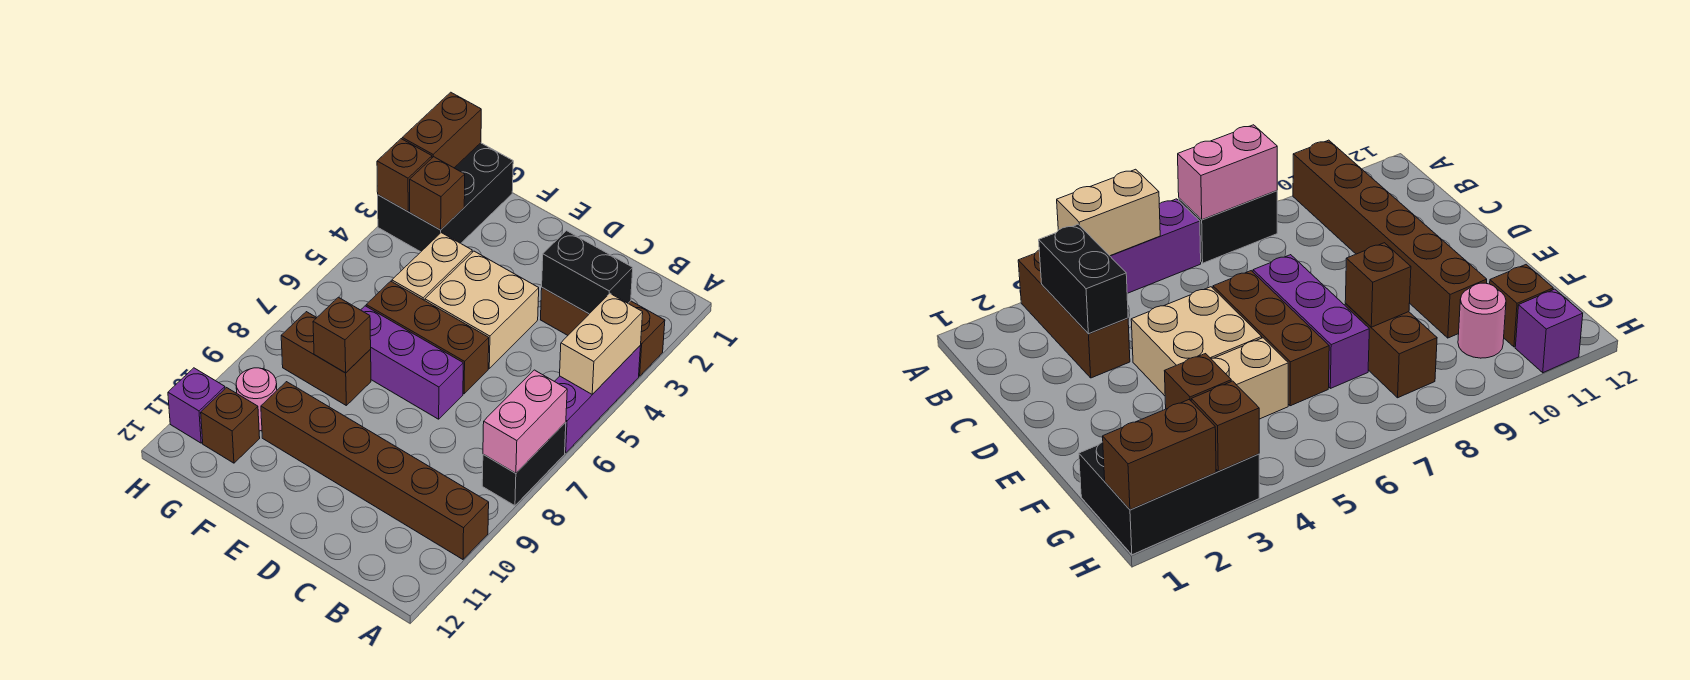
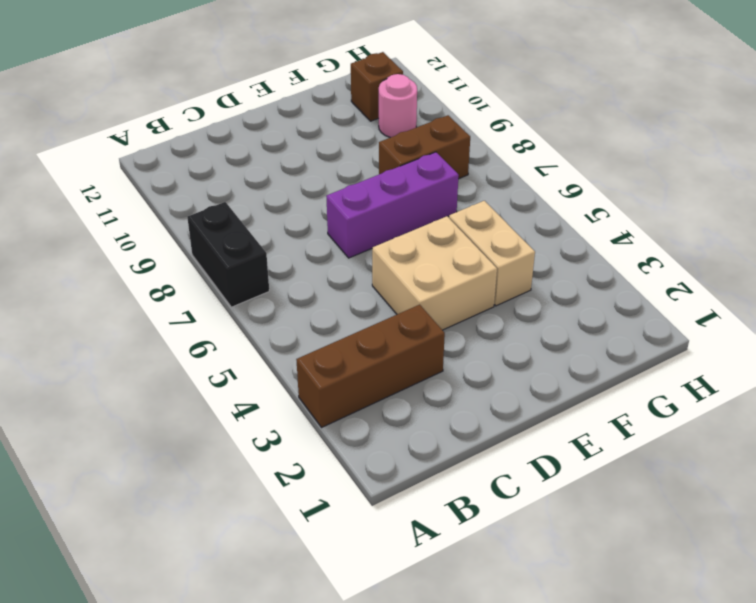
none -> purple 1x3 brick [555,345,641,453]
none -> brown 1x6 brick [261,382,489,559]
none -> brown 1x3 brick [366,281,489,394]

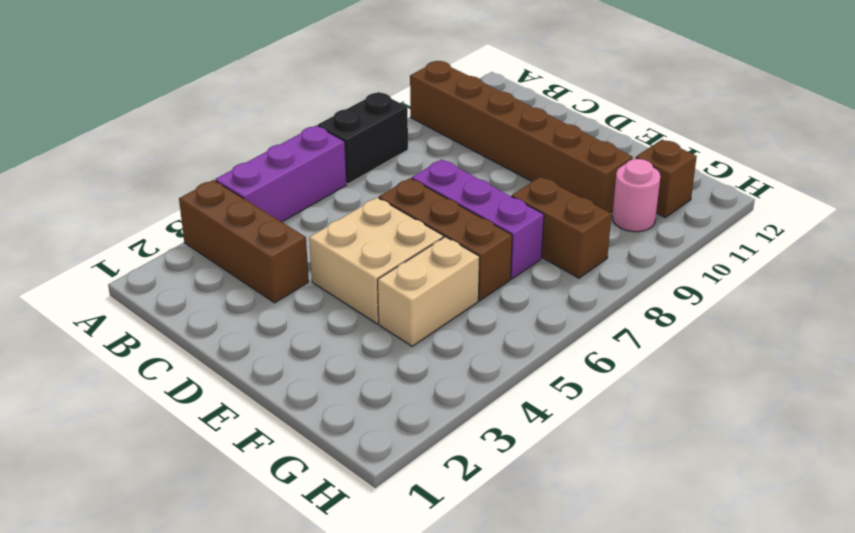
none -> black 2x3 brick [378,143,513,252]
none -> purple 1x1 brick [168,368,225,443]
none -> tan 1x2 brick [560,294,643,394]

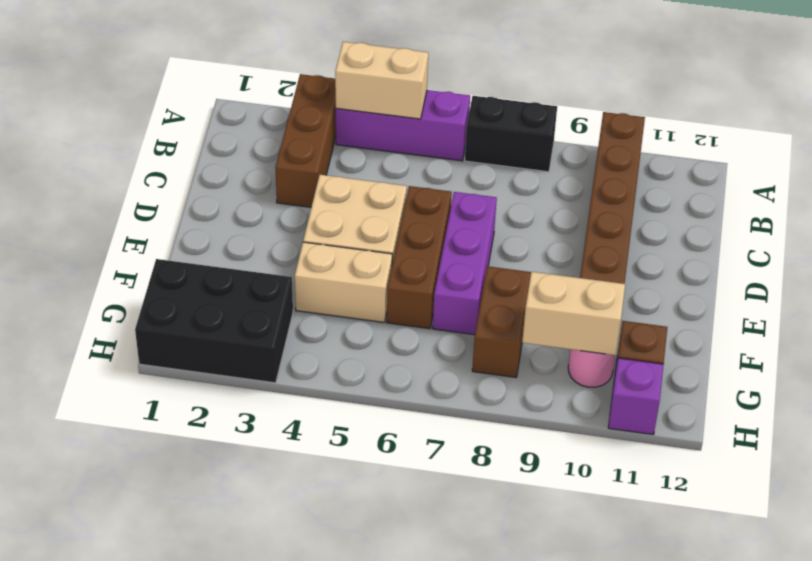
tan 1x2 brick [522,272,625,355] -> none
none -> pink 1x2 brick [483,370,567,473]
none -> black 1x2 brick [542,231,633,314]
none -> brown 1x1 brick [313,297,371,373]

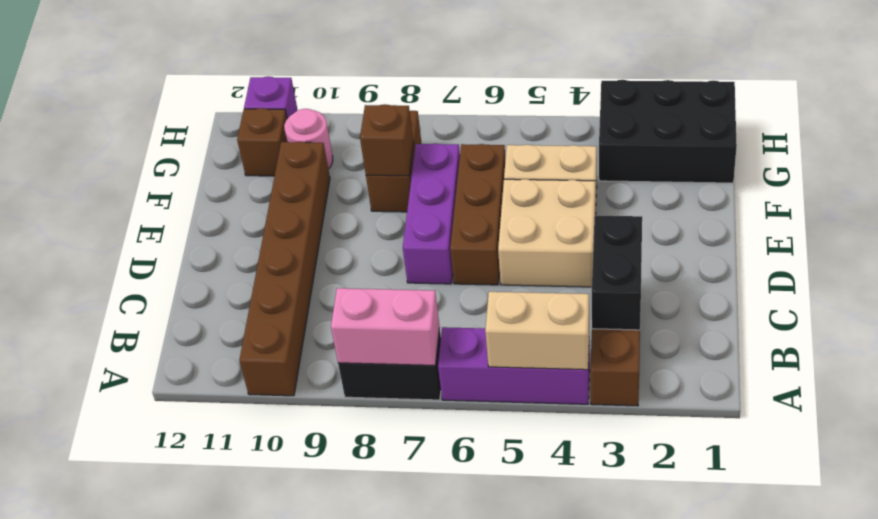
none -> brown 1x1 brick [410,157,465,230]
none -> brown 1x2 brick [402,92,481,168]
none -> brown 1x1 brick [377,139,432,211]

